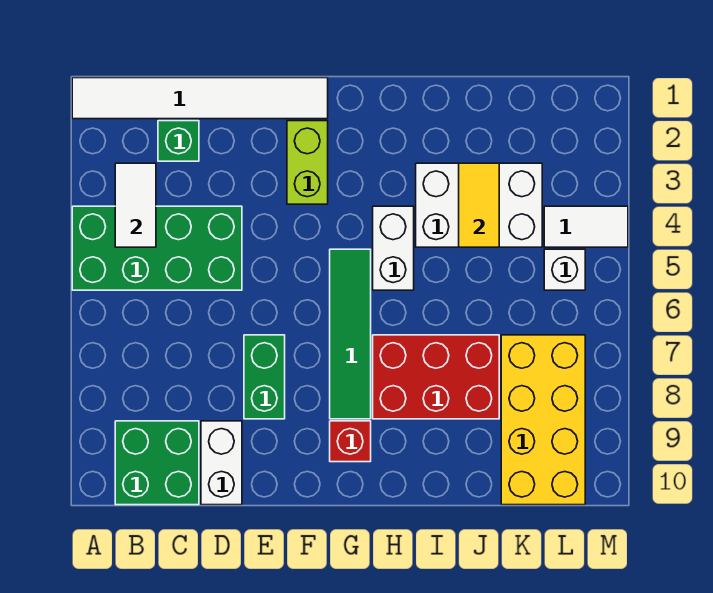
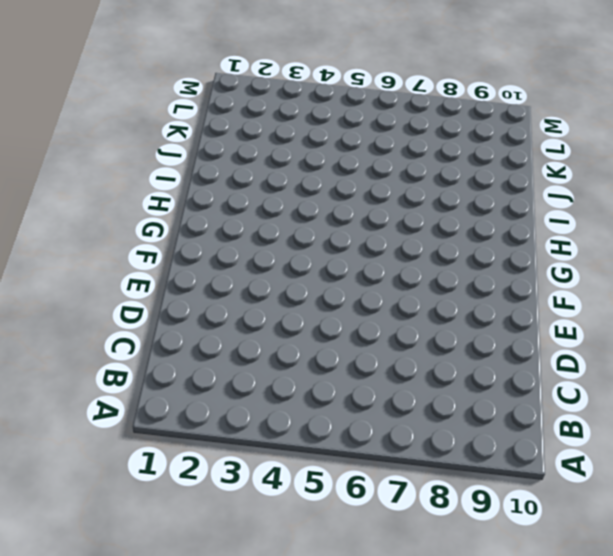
none -> white 1x6 tile [72,78,328,119]
none -> green 2x4 brick [72,206,242,290]
none -> green 2x2 brick [115,421,199,505]

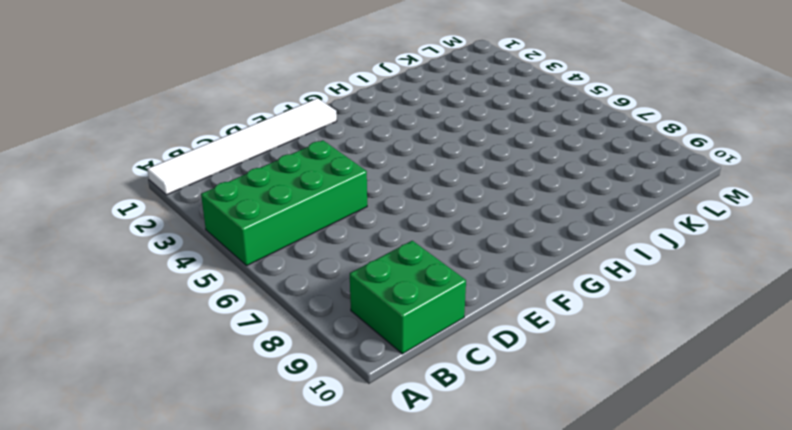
none -> green 1x1 brick [158,121,199,161]
none -> white 1x2 brick [201,421,242,505]
none -> green 1x2 brick [244,335,285,419]

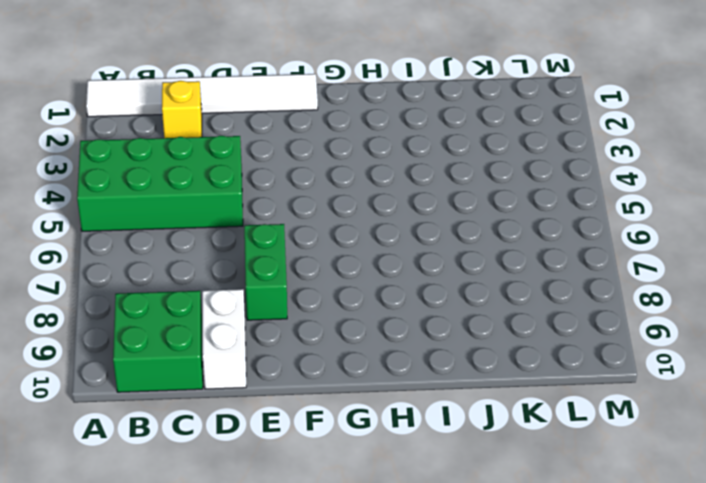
yellow 1x1 brick [162,81,202,138] -> green 1x1 brick [158,121,199,161]
none -> lime 1x2 brick [287,121,328,204]
none -> green 1x4 tile [330,249,371,419]
none -> red 1x1 brick [330,421,371,462]

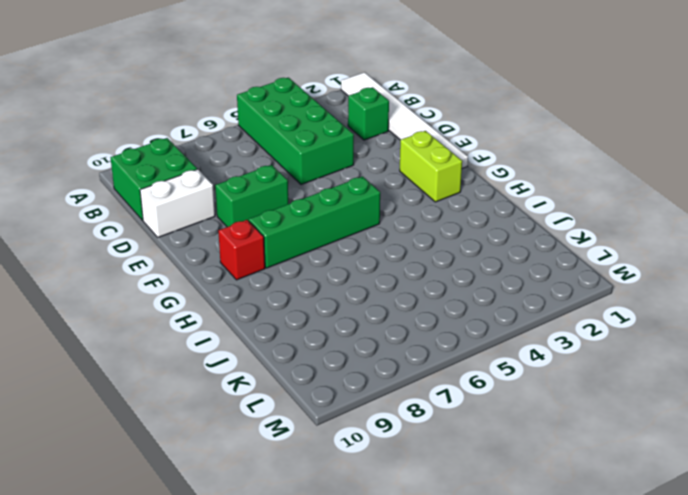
lime 1x2 brick [400,131,462,202] -> lime 1x2 brick turned to [287,121,328,204]
green 1x4 brick [249,176,380,268] -> green 1x4 tile [330,249,371,419]
none -> white 1x2 brick [373,206,414,290]
none -> red 2x3 brick [373,335,499,419]
none -> white 2x3 brick [416,163,542,247]

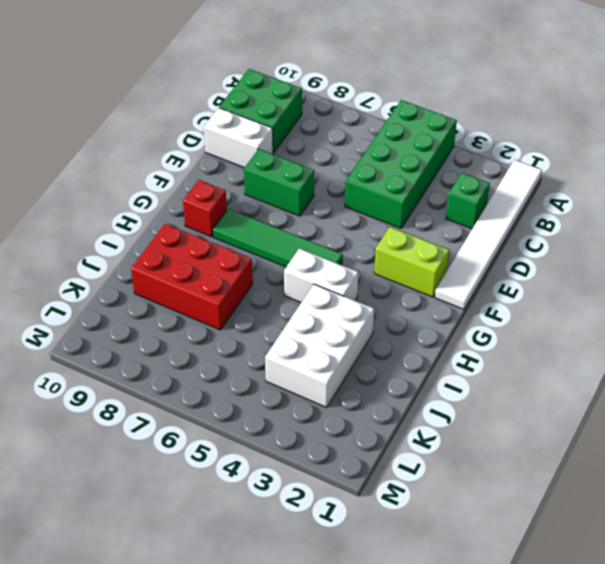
red 2x3 brick [131,224,253,330] -> red 2x3 brick turned to [373,335,499,419]
none -> yellow 2x4 brick [501,335,585,505]
none -> white 1x2 tile [544,206,628,247]
none -> white 1x1 brick [544,249,585,290]

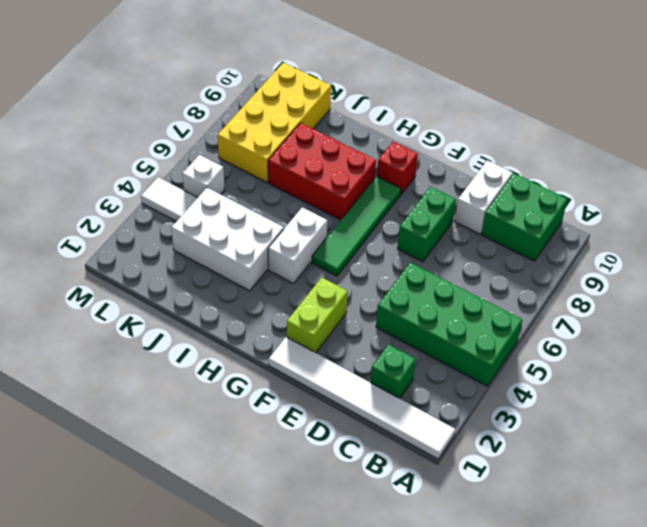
none -> white 1x2 tile [115,163,156,247]
none -> yellow 1x2 tile [459,163,499,247]

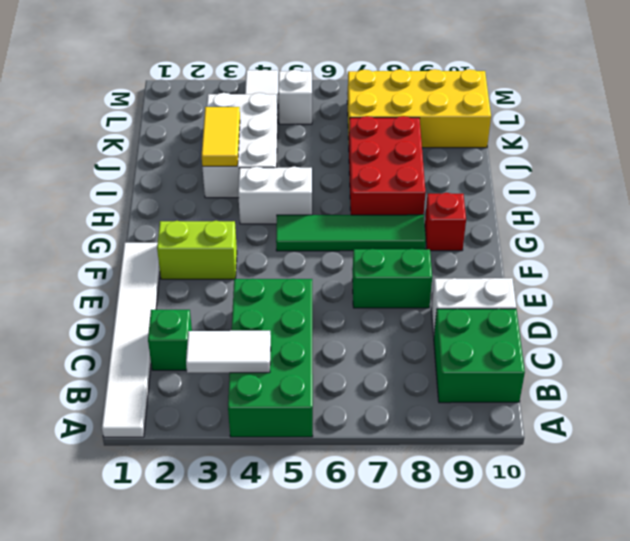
yellow 1x2 tile [202,107,240,166] -> yellow 1x2 tile turned to [459,163,499,247]

